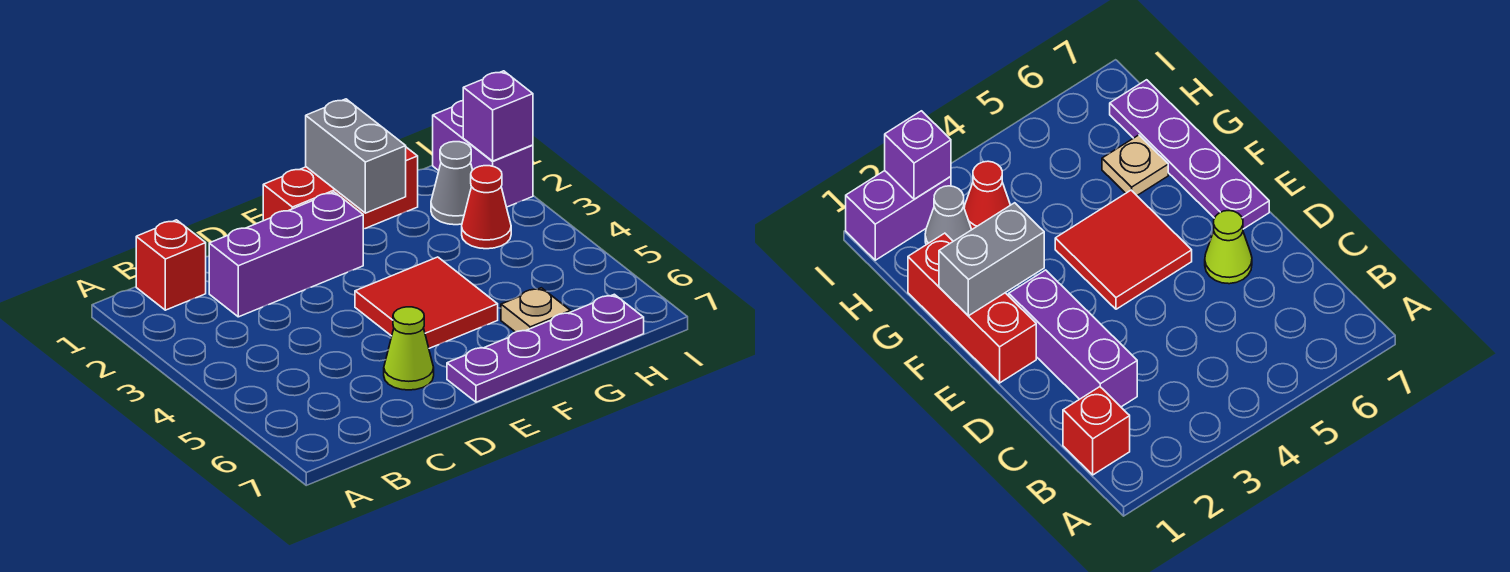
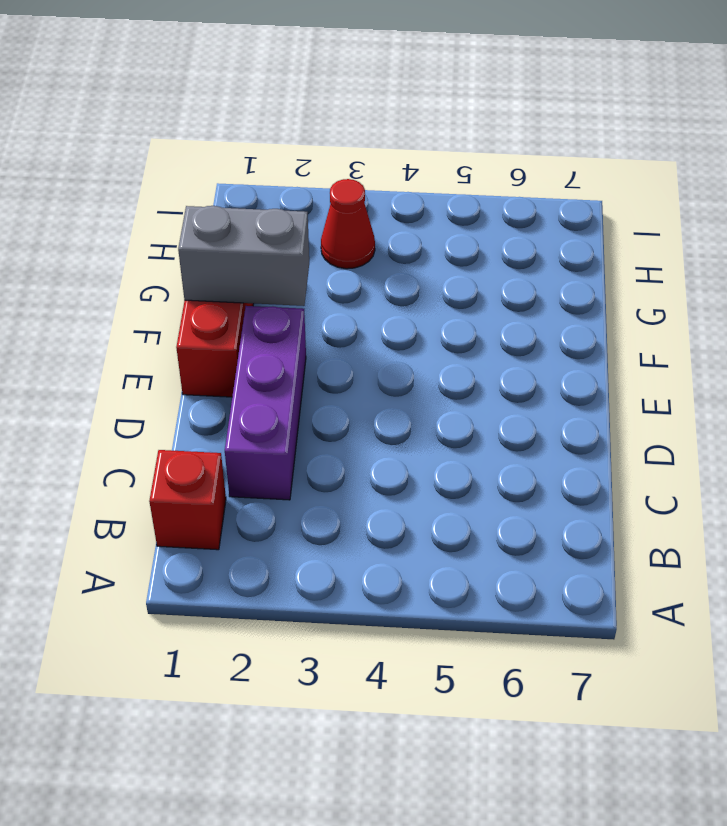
none -> lime 1x1 cone [384,307,434,390]
none -> red 2x2 tile [355,257,498,348]
none -> purple 1x4 plate [447,294,644,402]

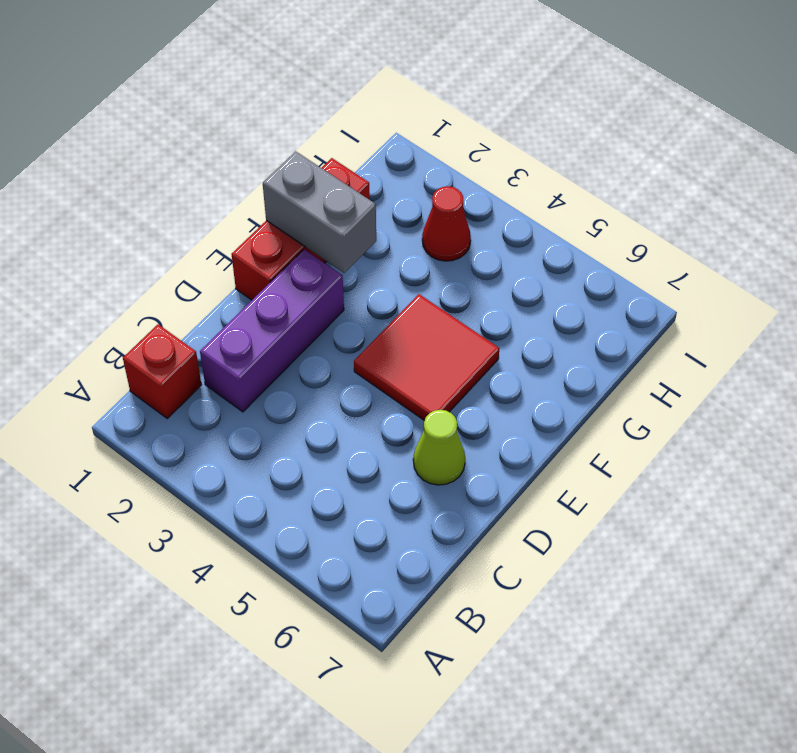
none -> purple 1x4 plate [447,294,644,402]
none -> tan 1x1 plate [501,288,571,332]
none -> grey 1x1 cone [431,142,472,225]

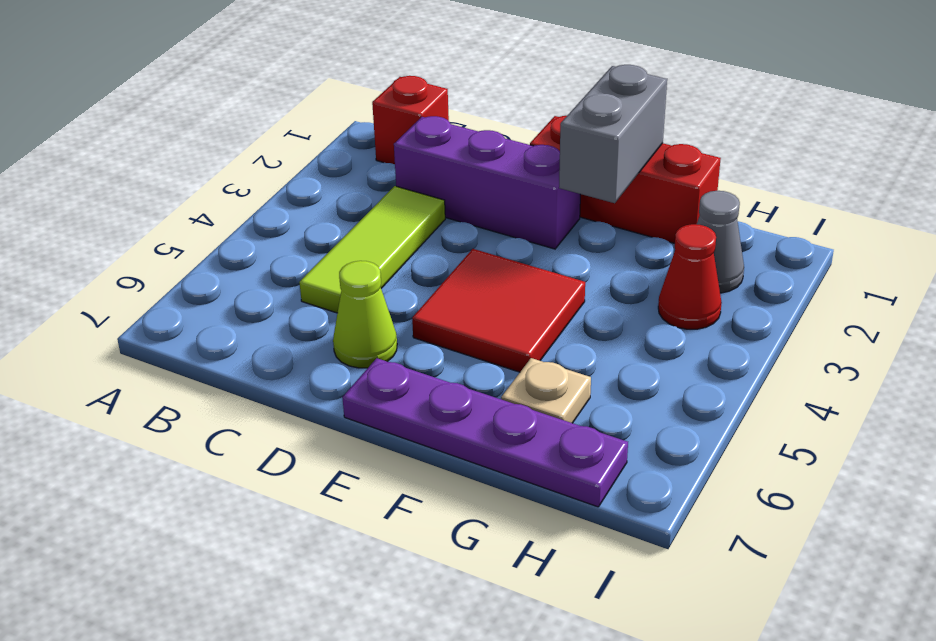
lime 1x3 tile [299,186,445,313] -> none
none -> purple 1x2 brick [433,101,533,207]
none -> purple 1x1 brick [463,71,533,161]

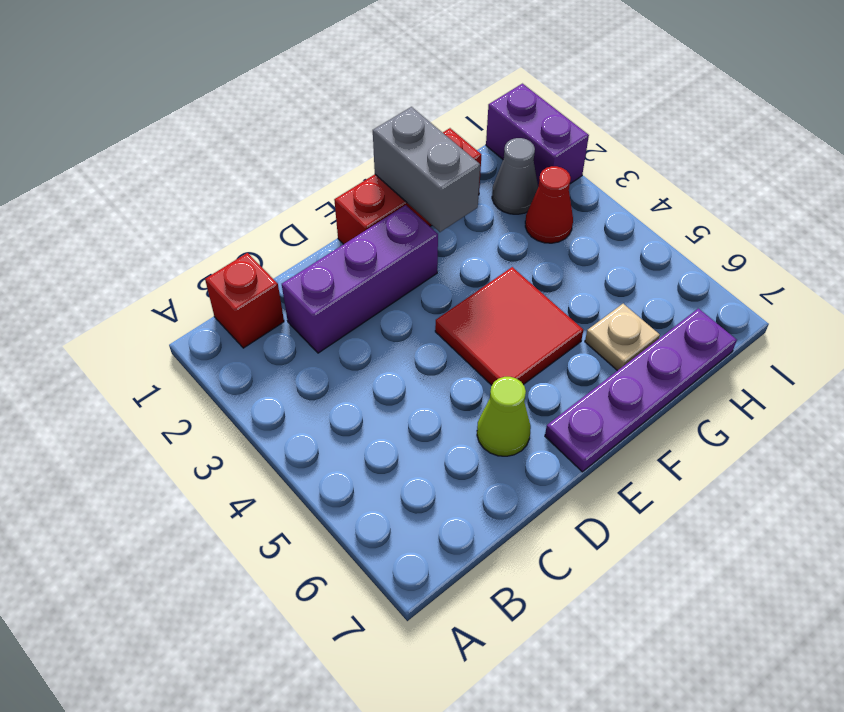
none -> purple 1x1 brick [463,71,533,161]

